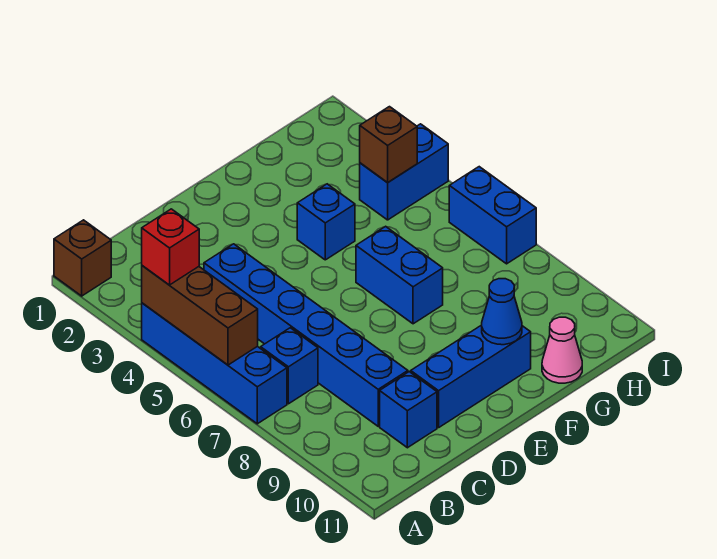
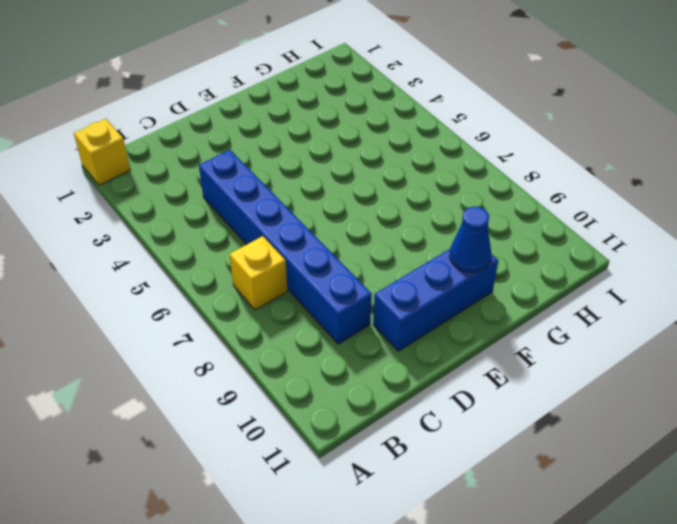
yellow 1x1 brick [74,119,130,185] -> brown 1x1 brick [54,220,111,296]
yellow 1x1 brick [229,236,287,310] -> blue 1x1 brick [260,328,318,404]
none -> blue 1x4 brick [142,303,287,424]
none -> blue 1x1 brick [380,372,437,448]
none -> blue 1x1 brick [297,184,355,260]

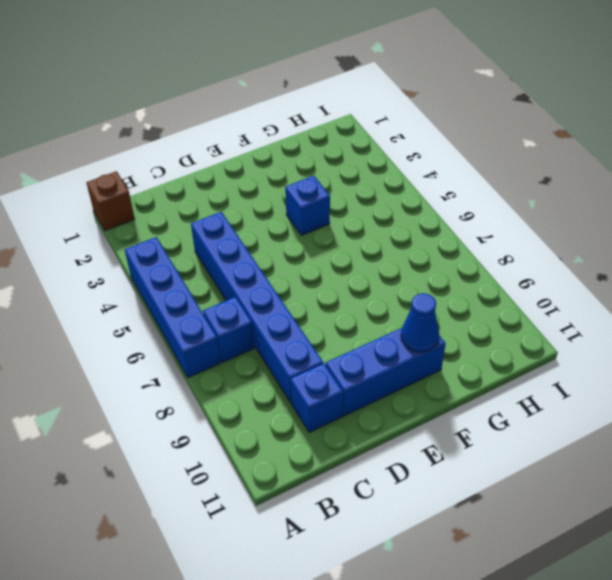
none -> blue 1x2 brick [356,226,443,324]
none -> pink 1x1 cone [542,317,582,383]
none -> blue 1x2 brick [360,124,448,220]

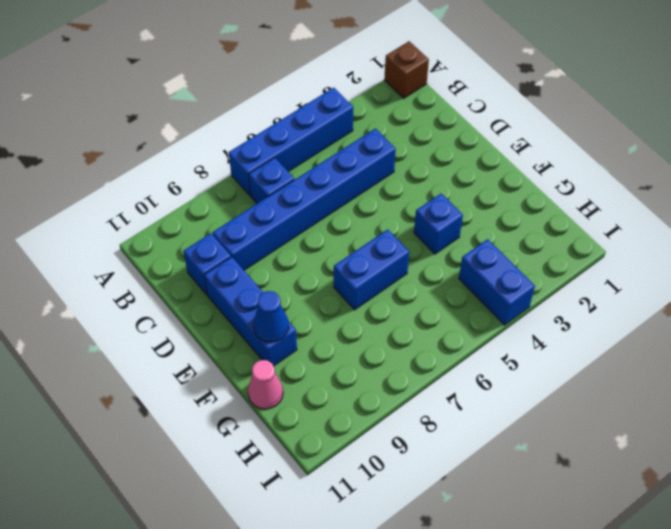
none -> blue 1x2 brick [449,167,536,264]
none -> brown 1x3 brick [142,266,258,365]
none -> brown 1x1 brick [360,107,417,183]

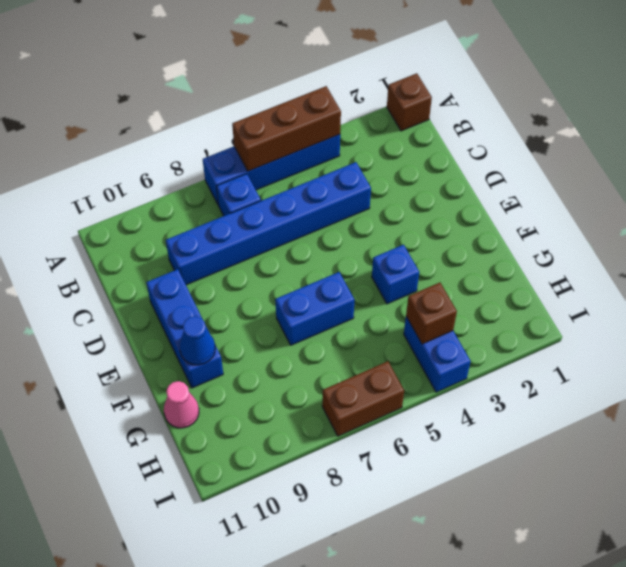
brown 1x2 brick [322,361,404,436] -> blue 1x2 brick [449,167,536,264]
none -> blue 1x1 brick [380,372,437,448]
none -> red 1x1 brick [142,209,199,285]

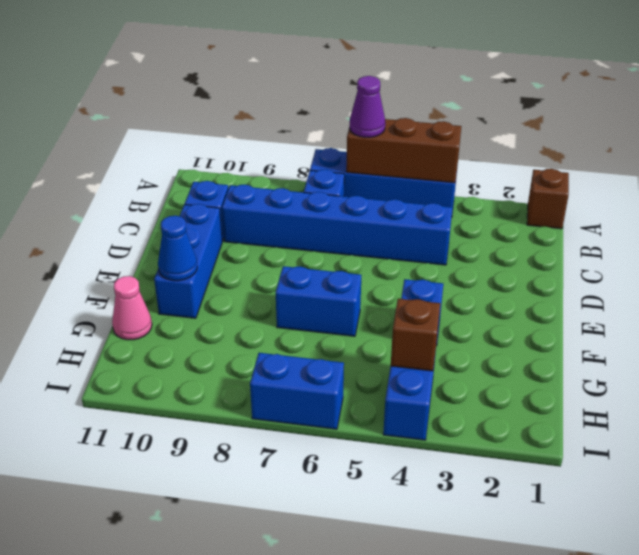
purple 1x1 cone [350,76,385,137] -> none
none -> red 1x1 brick [142,209,199,285]

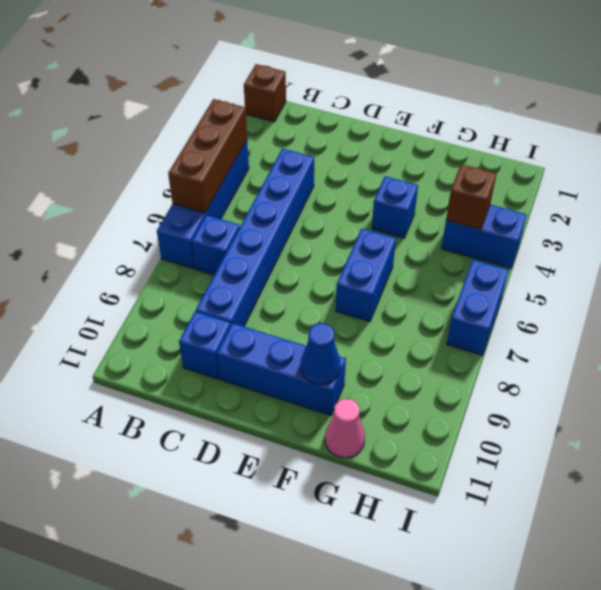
none -> red 1x1 brick [142,209,199,285]

